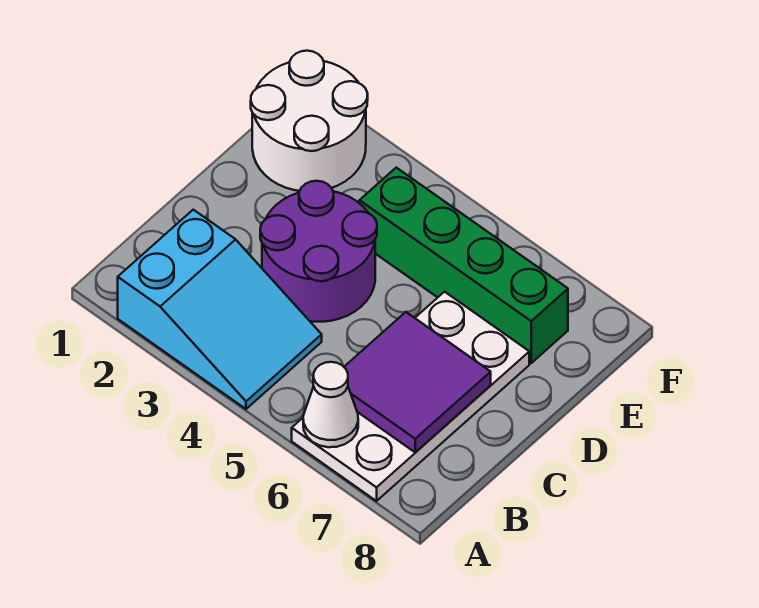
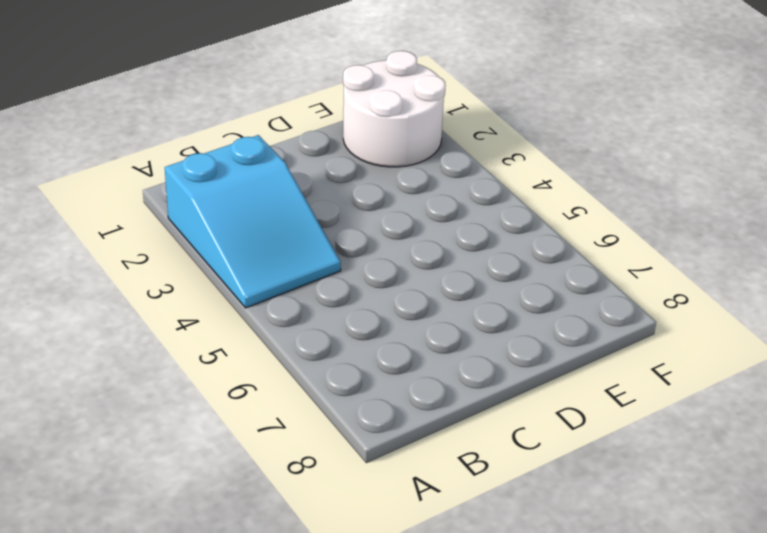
none -> white 2x4 plate [292,292,529,501]
none -> purple 2x2 round brick [260,181,377,322]

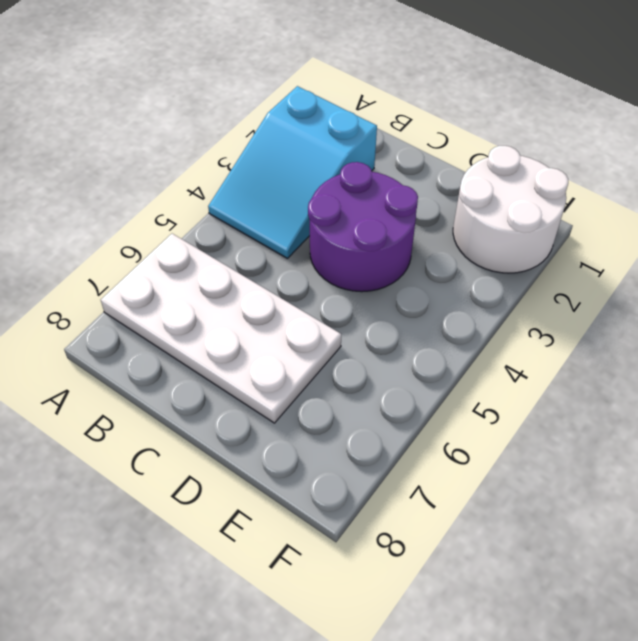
none -> green 1x4 brick [359,168,568,363]
none -> white 1x1 cone [303,362,358,447]

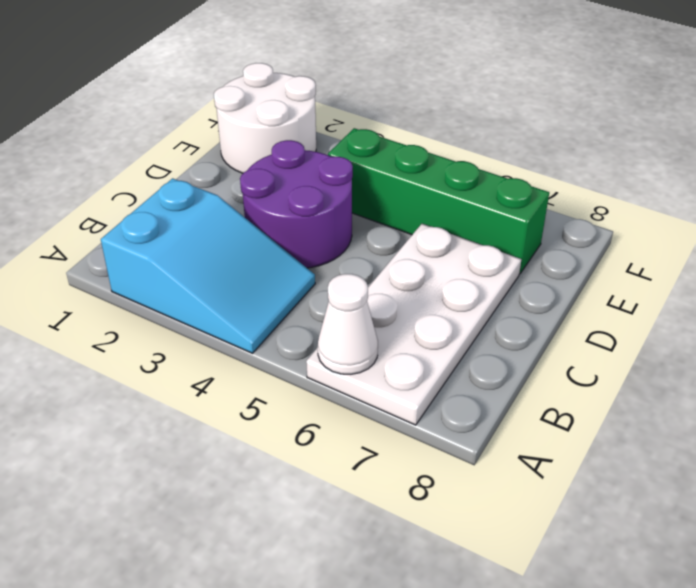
none -> purple 2x2 tile [344,312,491,452]

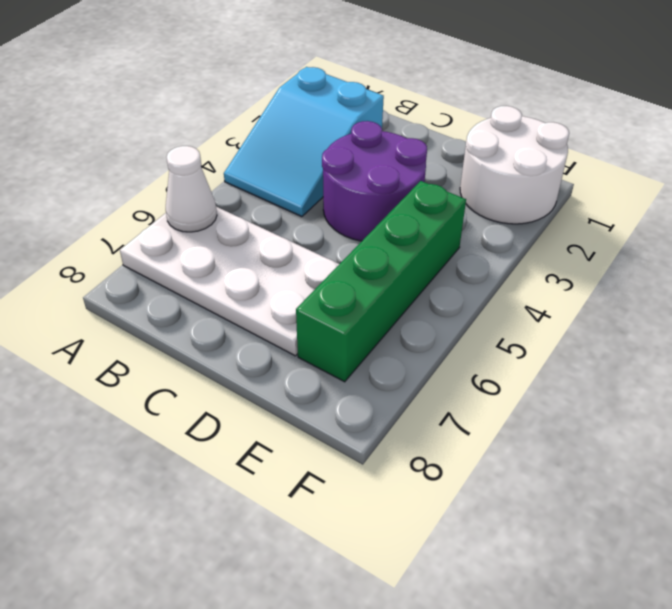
none -> purple 2x2 tile [344,312,491,452]

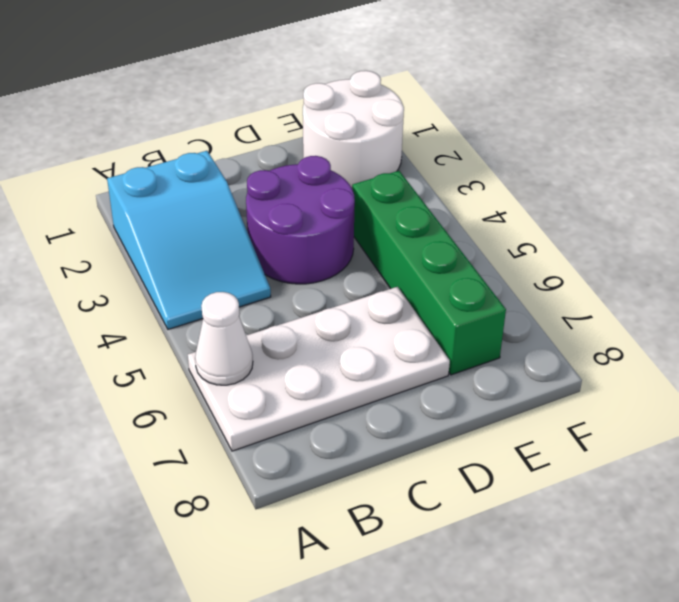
none -> purple 2x2 tile [344,312,491,452]

